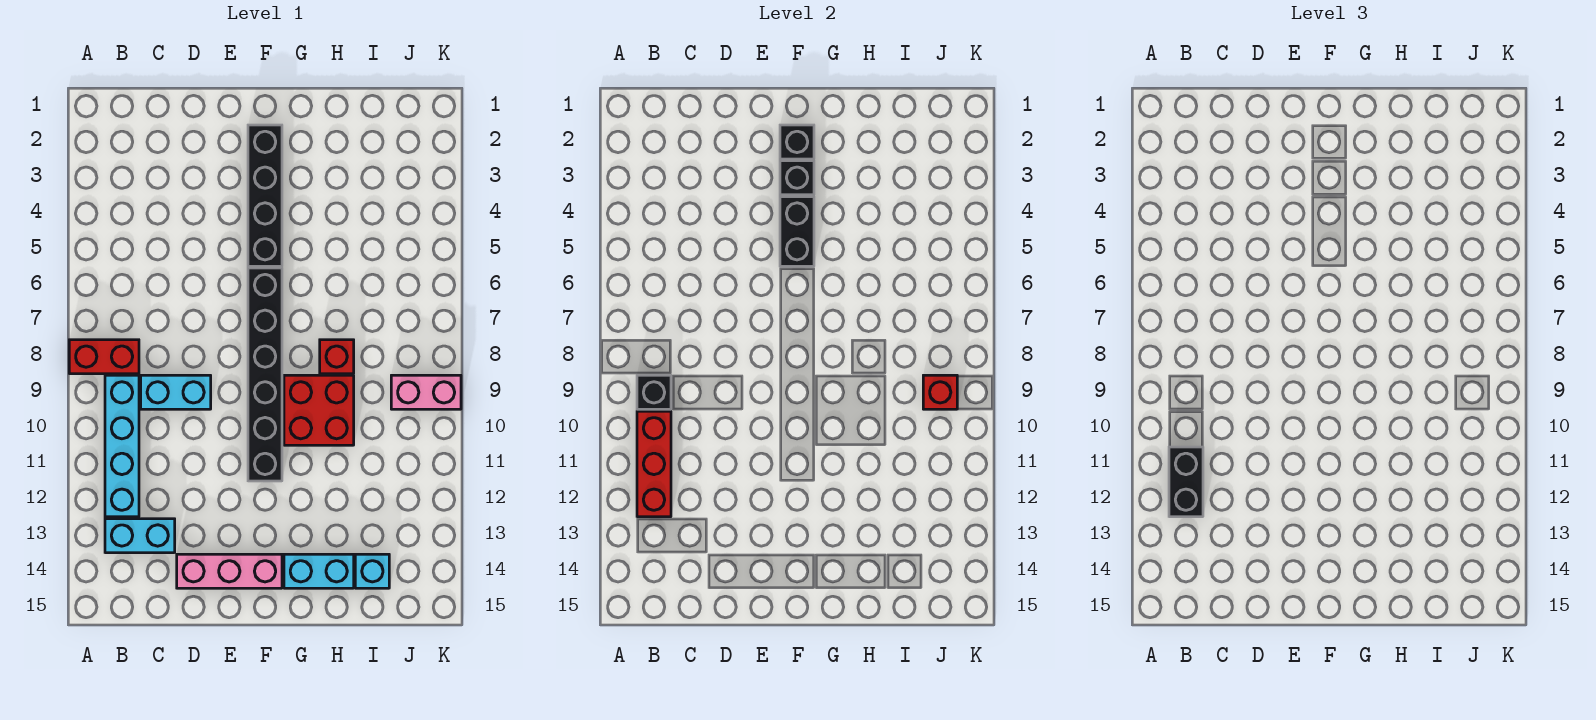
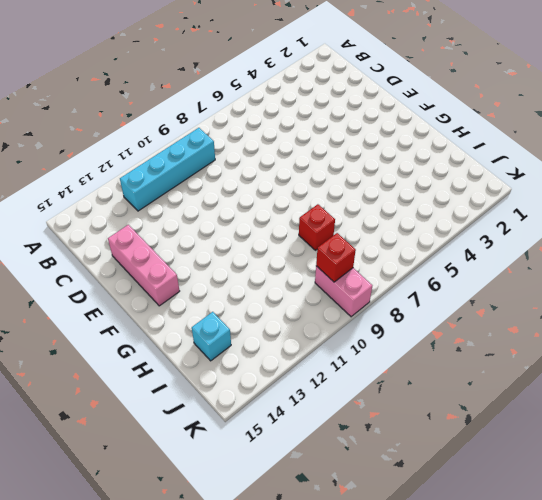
none -> red 1x2 brick [69,340,139,374]
none -> cyan 1x2 brick [105,519,175,553]
none -> cyan 1x2 brick [141,375,211,409]

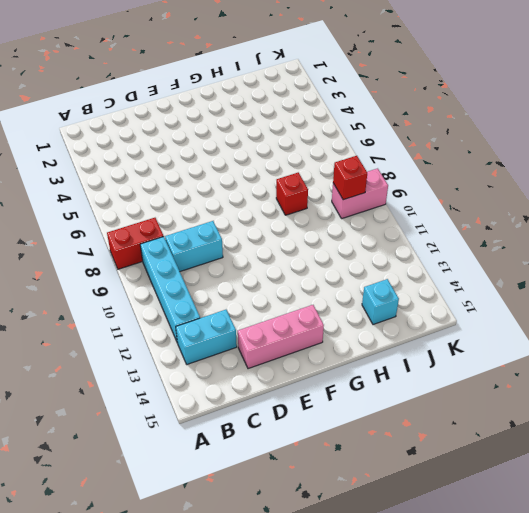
none -> black 1x4 brick [248,125,282,266]
none -> black 1x6 brick [248,268,282,481]
none -> red 2x2 brick [284,375,354,445]

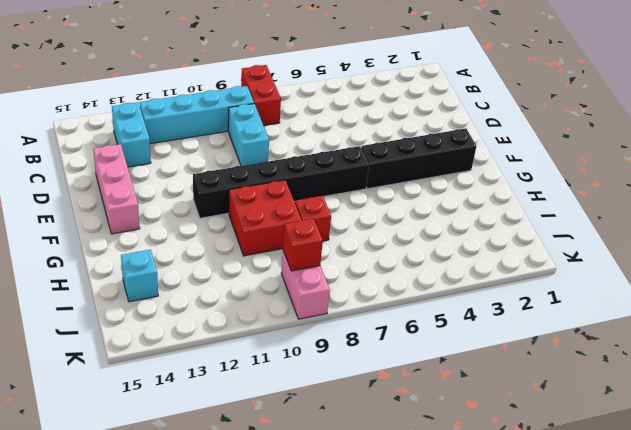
none -> cyan 1x2 brick [284,554,354,588]
none -> black 1x1 brick [637,375,671,409]
none -> red 1x3 brick [637,411,671,517]

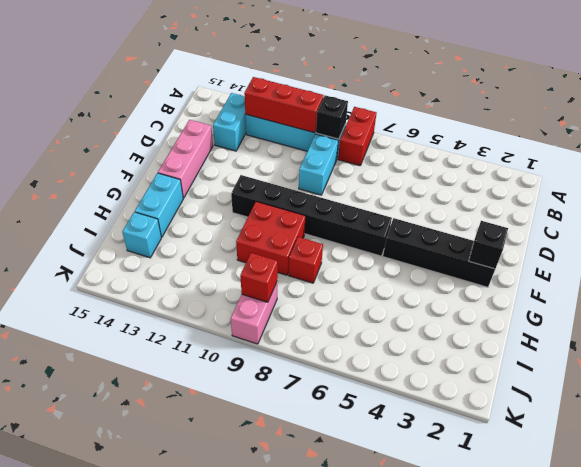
none -> black 1x1 brick [780,161,814,195]
none -> black 1x2 brick [780,197,814,266]
none -> black 1x2 brick [1169,447,1203,517]

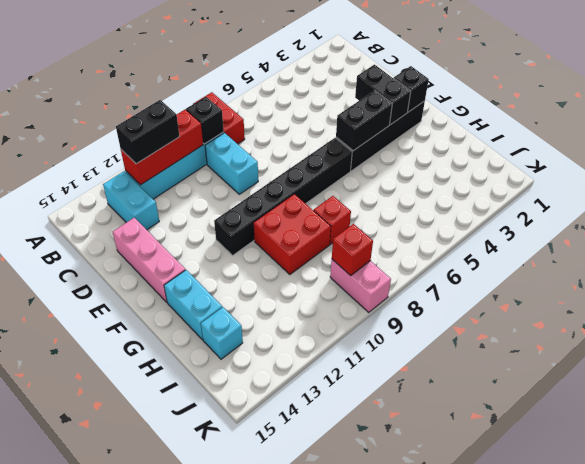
black 1x2 brick [355,65,411,125] -> black 1x1 brick [780,161,814,195]

